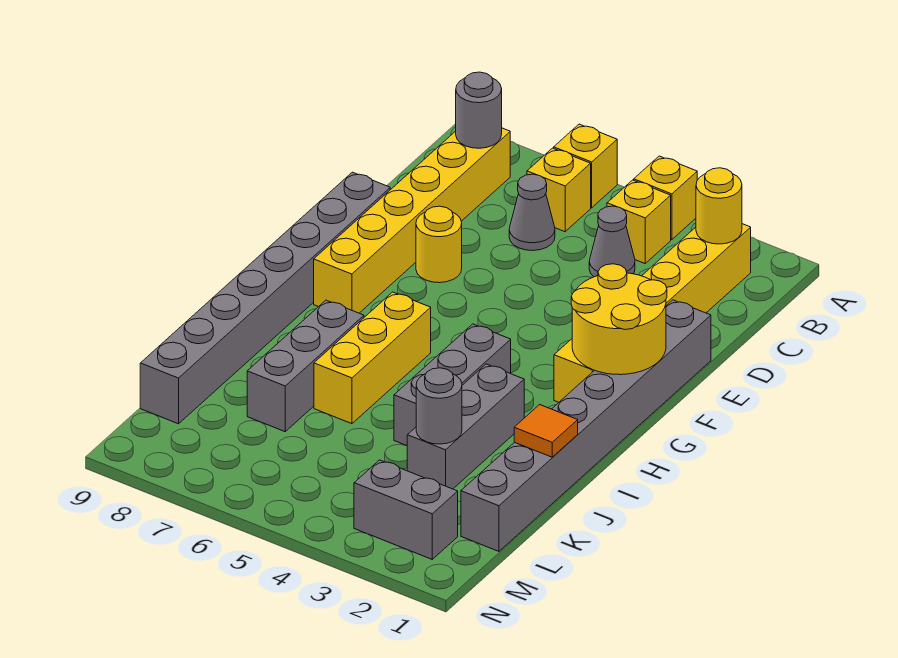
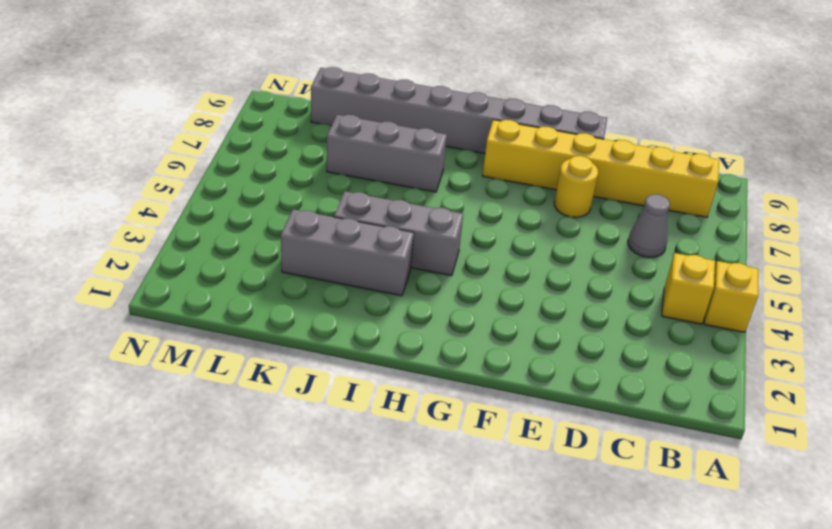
none -> yellow 1x1 brick [554,124,617,208]
none -> yellow 1x6 brick [554,224,751,402]
none -> yellow 1x1 brick [527,148,591,232]

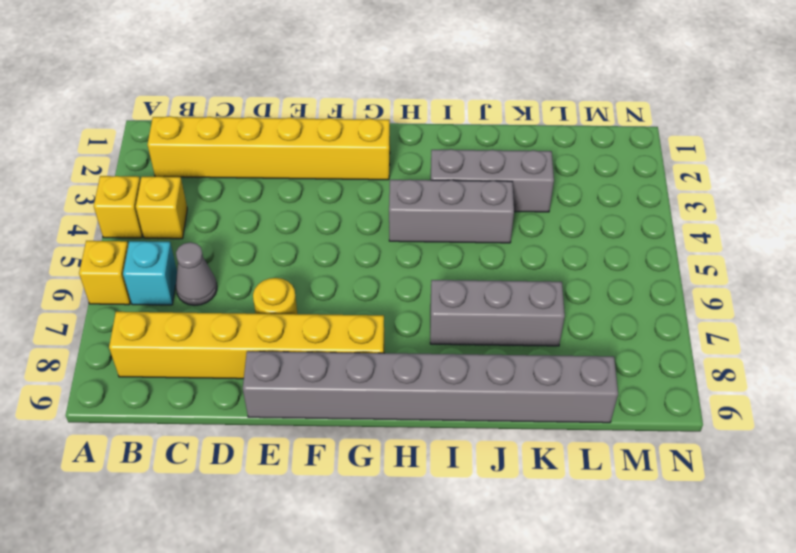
cyan 1x1 brick [123,241,177,305] -> yellow 1x1 brick [527,148,591,232]
none -> grey 1x1 cone [589,206,635,277]
none -> grey 1x8 brick [461,300,711,551]
none -> yellow 1x3 brick [314,292,431,424]

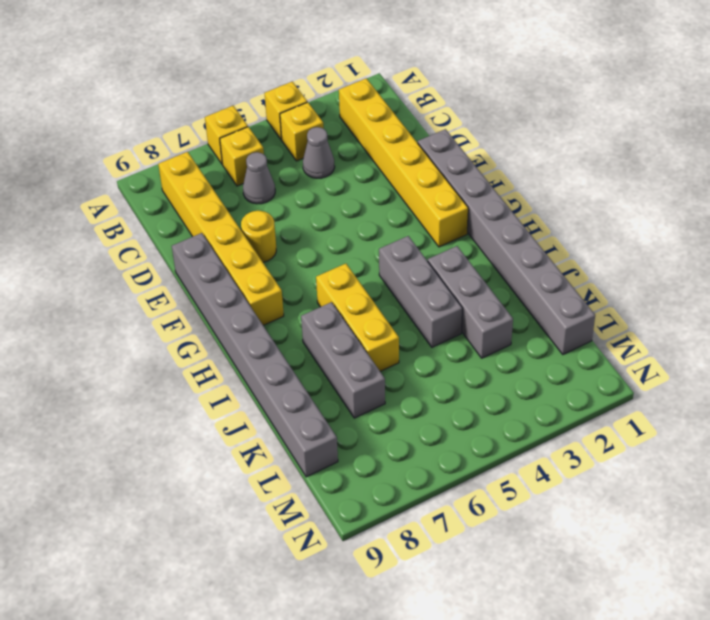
none -> grey 1x2 brick [354,460,458,559]
none -> yellow 1x1 round brick [696,168,742,244]
none -> grey 1x1 round brick [456,72,502,148]

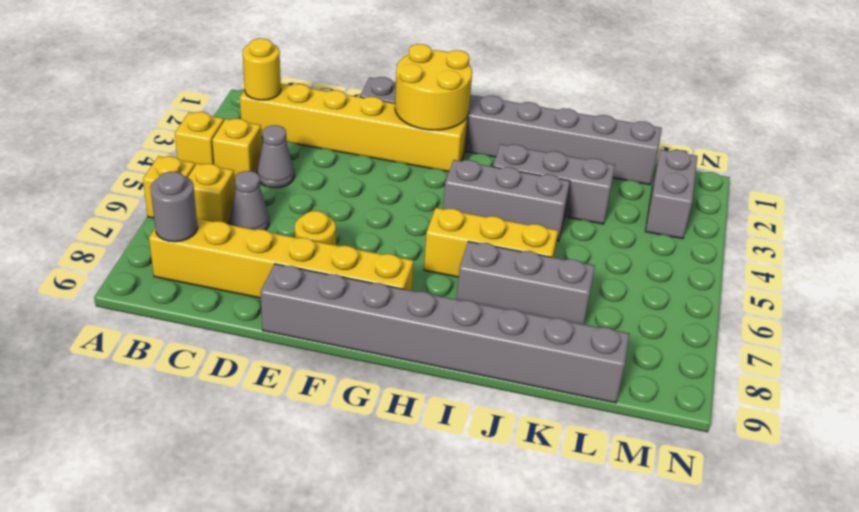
none -> orange 1x1 tile [514,405,578,457]
none -> grey 1x1 round brick [416,368,462,444]

